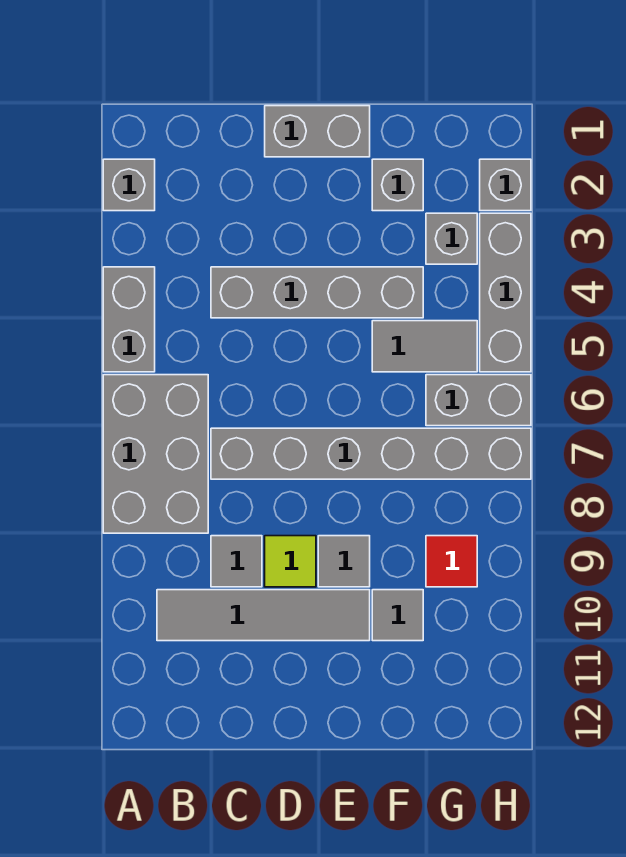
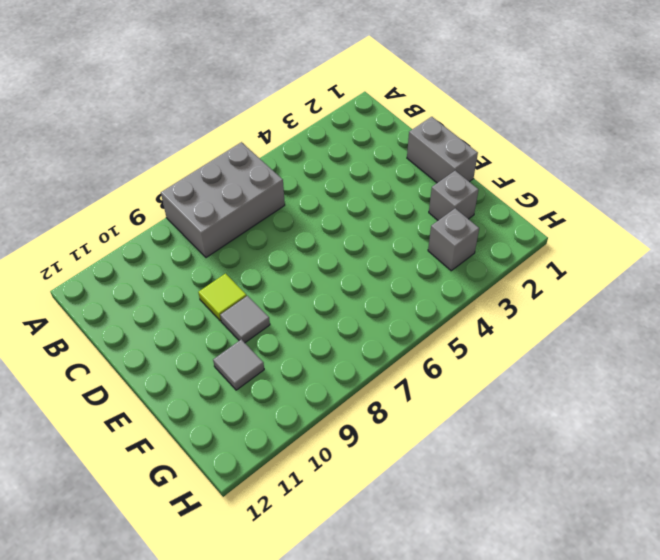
none -> grey 1x1 brick [103,159,155,211]
none -> grey 1x2 brick [103,267,155,372]
none -> grey 1x4 tile [157,590,370,641]

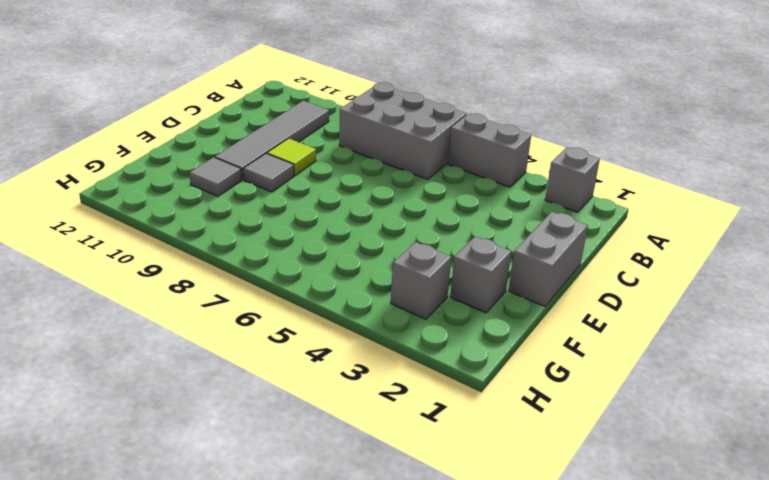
none -> grey 1x4 brick [211,267,423,318]
none -> grey 1x6 brick [211,428,531,479]
none -> grey 1x1 tile [211,536,262,587]

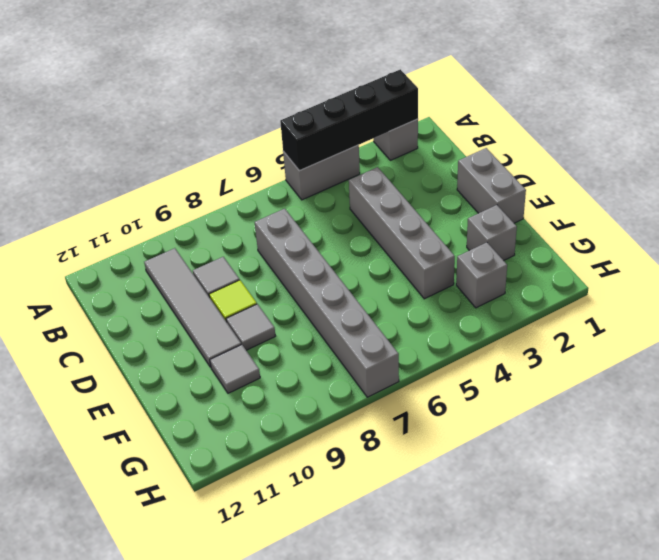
black 1x4 brick [280,69,418,171] -> none
none -> grey 2x3 brick [103,375,208,533]
none -> grey 1x2 tile [372,321,477,372]
none -> grey 1x2 brick [426,375,531,426]

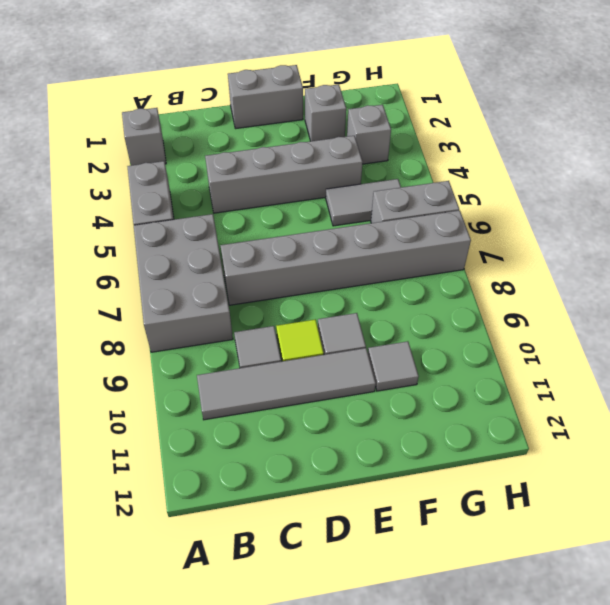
none -> red 1x1 tile [426,536,477,587]
none -> grey 1x1 brick [480,159,531,211]
none -> grey 1x3 brick [480,213,531,372]

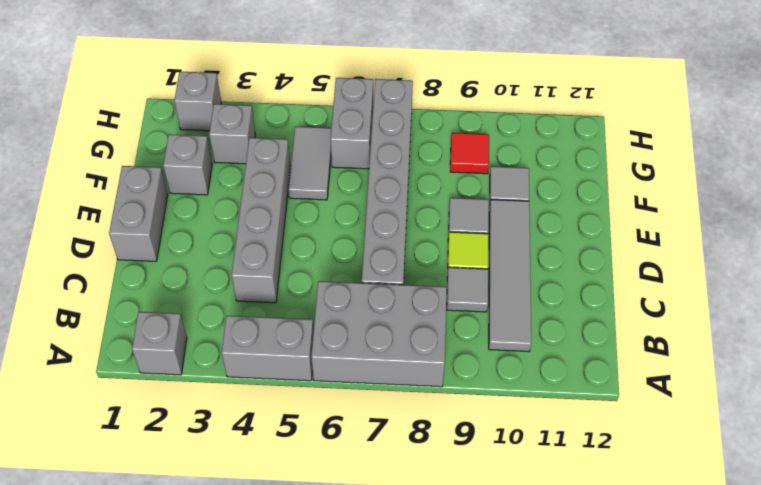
none -> grey 1x3 brick [480,213,531,372]

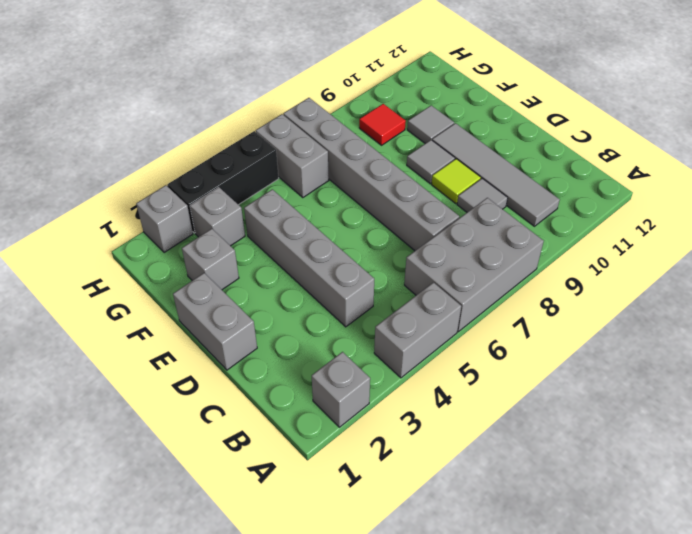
black 1x3 brick [168,131,279,233] -> grey 1x3 brick [480,213,531,372]
none -> grey 1x2 tile [372,321,477,372]

